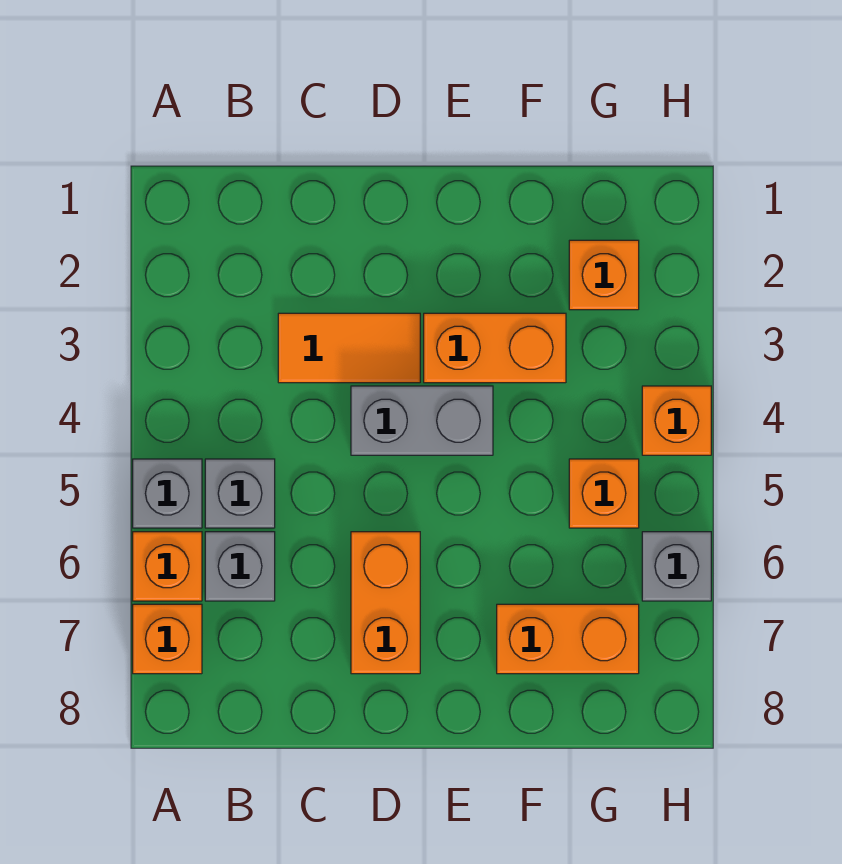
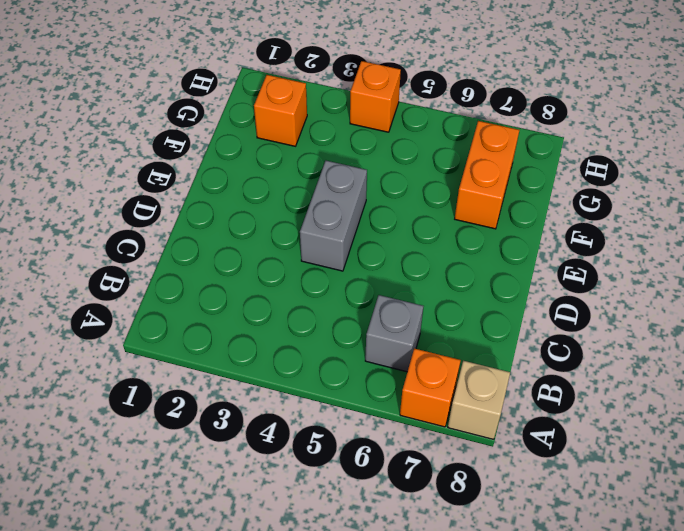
tan 1x1 brick [448,361,510,439] -> none
none -> grey 1x1 brick [133,459,202,528]
none -> orange 1x1 brick [133,532,202,601]
none -> grey 1x1 brick [205,459,275,528]

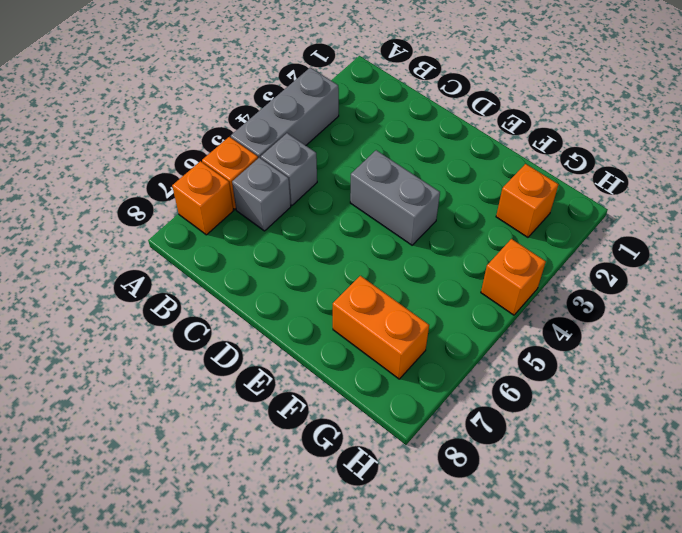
grey 1x3 brick [231,68,339,158] -> grey 1x1 brick [133,459,202,528]
none -> orange 1x2 tile [278,313,420,383]
none -> orange 1x2 brick [351,532,420,674]
none -> orange 1x2 brick [424,313,566,383]

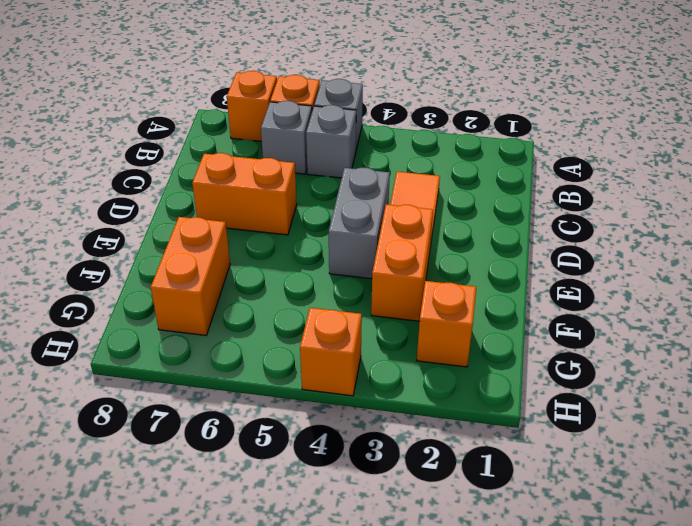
none -> orange 1x1 brick [569,459,639,528]
none -> grey 1x1 brick [642,532,711,601]

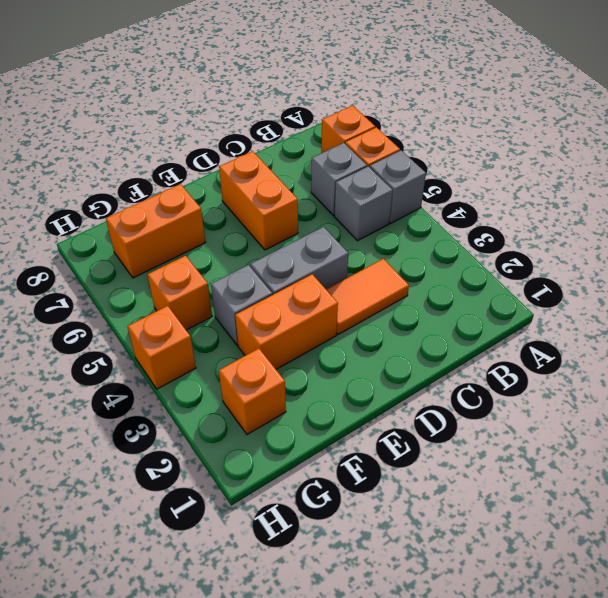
grey 1x1 brick [211,265,272,346] -> grey 1x1 brick moved to [642,532,711,601]

